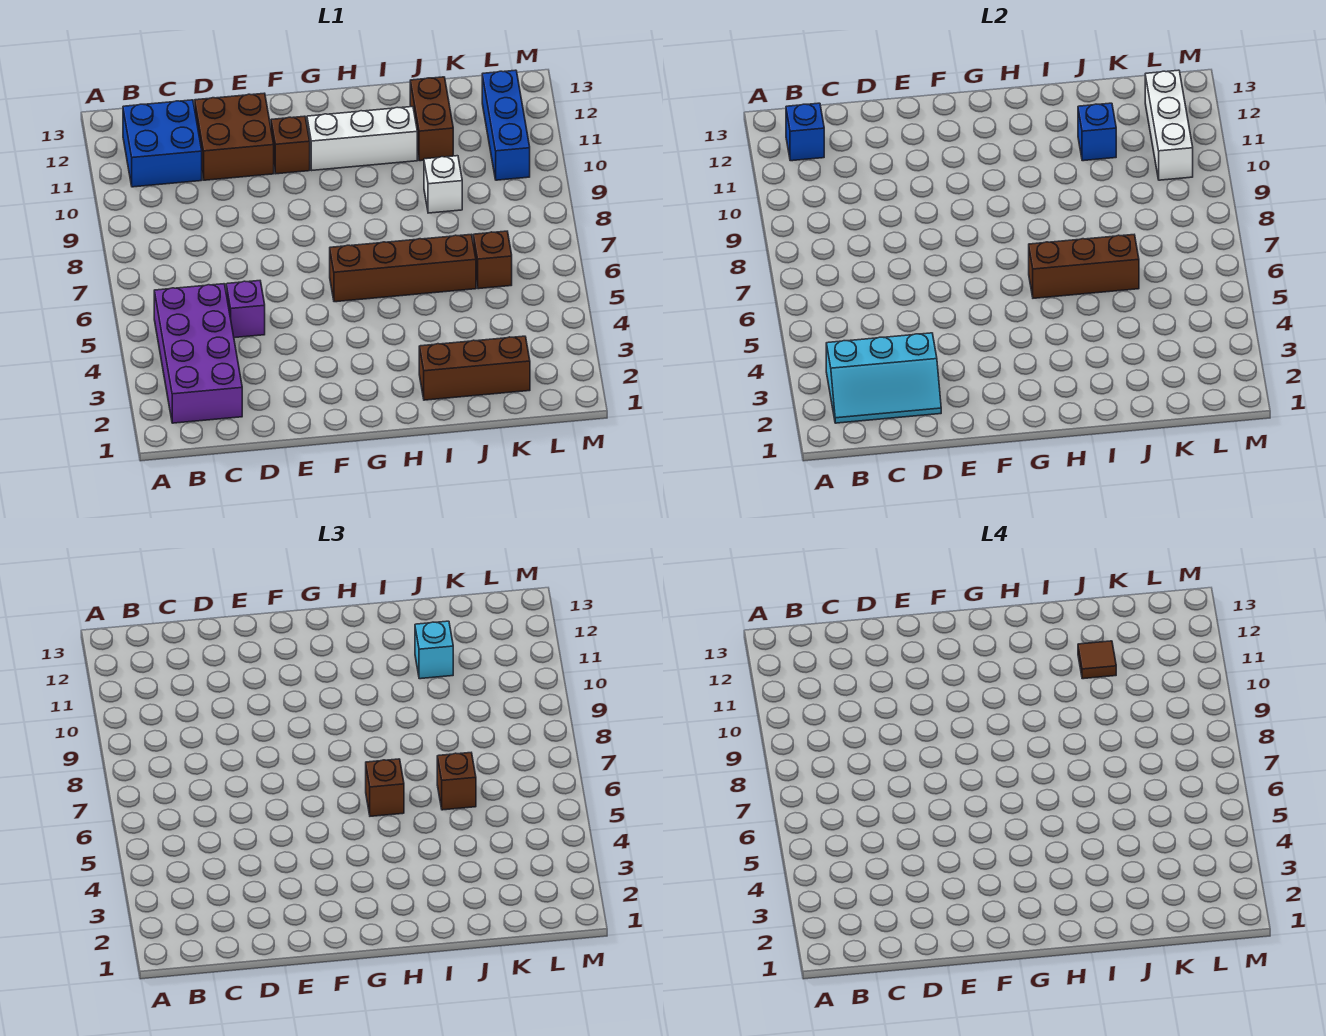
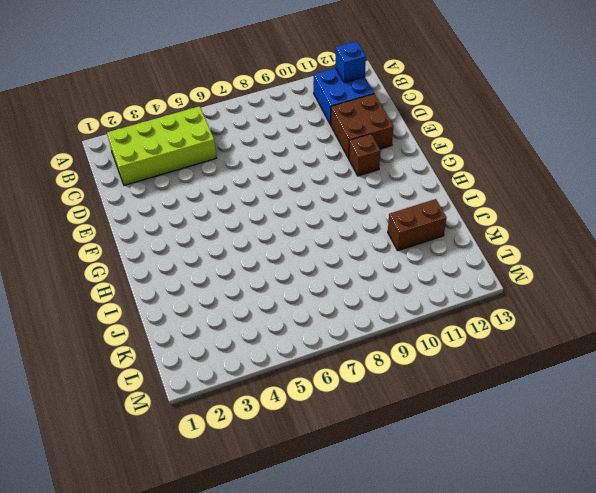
lime 2x4 brick [107,106,216,185] -> purple 2x4 brick [154,284,242,423]
none -> purple 1x1 brick [226,281,265,338]
none -> brown 1x4 brick [330,235,476,302]
none -> white 1x3 brick [307,107,417,170]

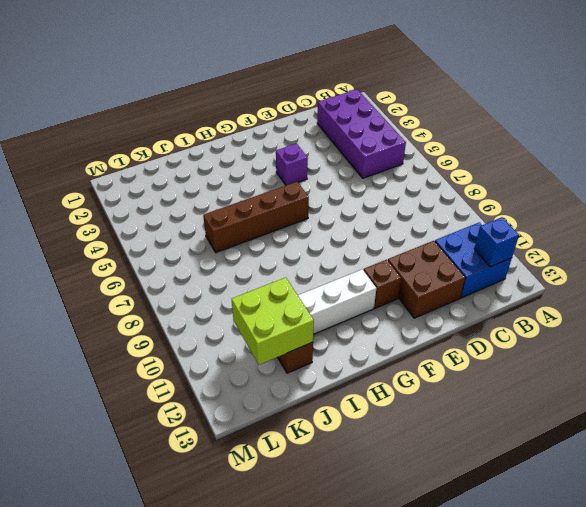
purple 1x1 brick [276,144,308,185] -> purple 1x1 brick moved to [226,281,265,338]
lime 2x2 brick [232,277,314,365] -> blue 1x1 brick [1078,103,1116,161]
none -> brown 1x3 brick [419,336,530,400]
none -> white 1x1 brick [424,156,462,213]
none -> brown 1x1 brick [473,231,512,289]

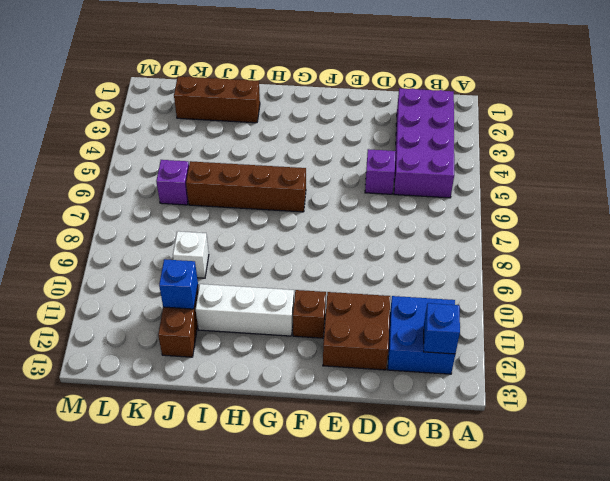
purple 1x1 brick [156,160,189,205] -> brown 1x1 brick [473,231,512,289]
none -> blue 1x3 brick [482,70,530,180]
none -> cyan 2x3 slope [826,333,941,423]
none -> brown 1x3 brick [1029,235,1139,298]

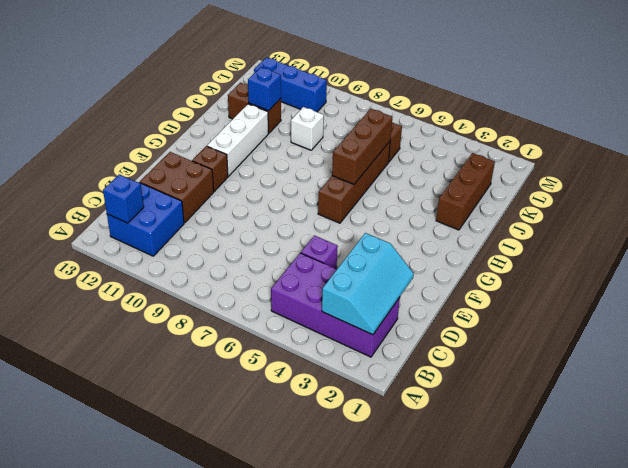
none -> white 1x3 brick [1145,70,1193,180]
none -> brown 1x1 brick [366,759,404,816]
none -> brown 1x1 brick [437,753,476,810]

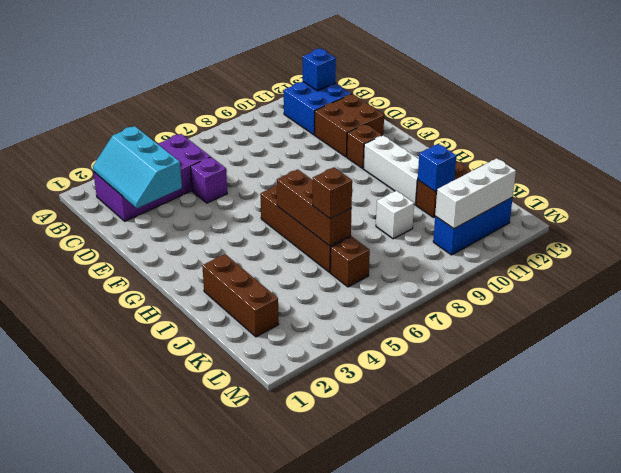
none -> brown 1x1 brick [366,759,404,816]
none -> cyan 1x1 brick [415,621,453,679]
none -> brown 1x1 tile [1078,641,1116,679]

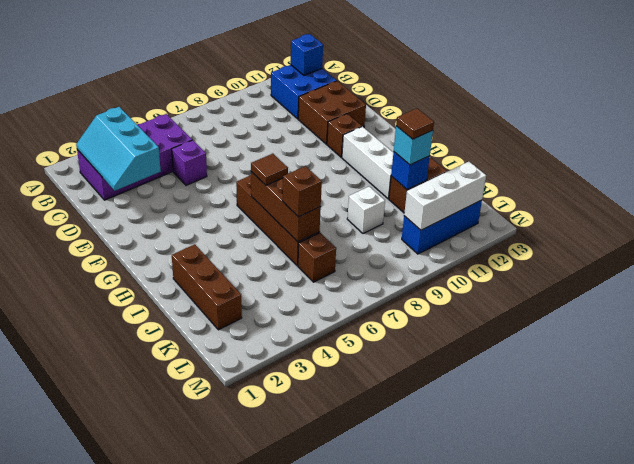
brown 1x1 tile [251,154,288,185] -> brown 1x1 brick [366,759,404,816]

